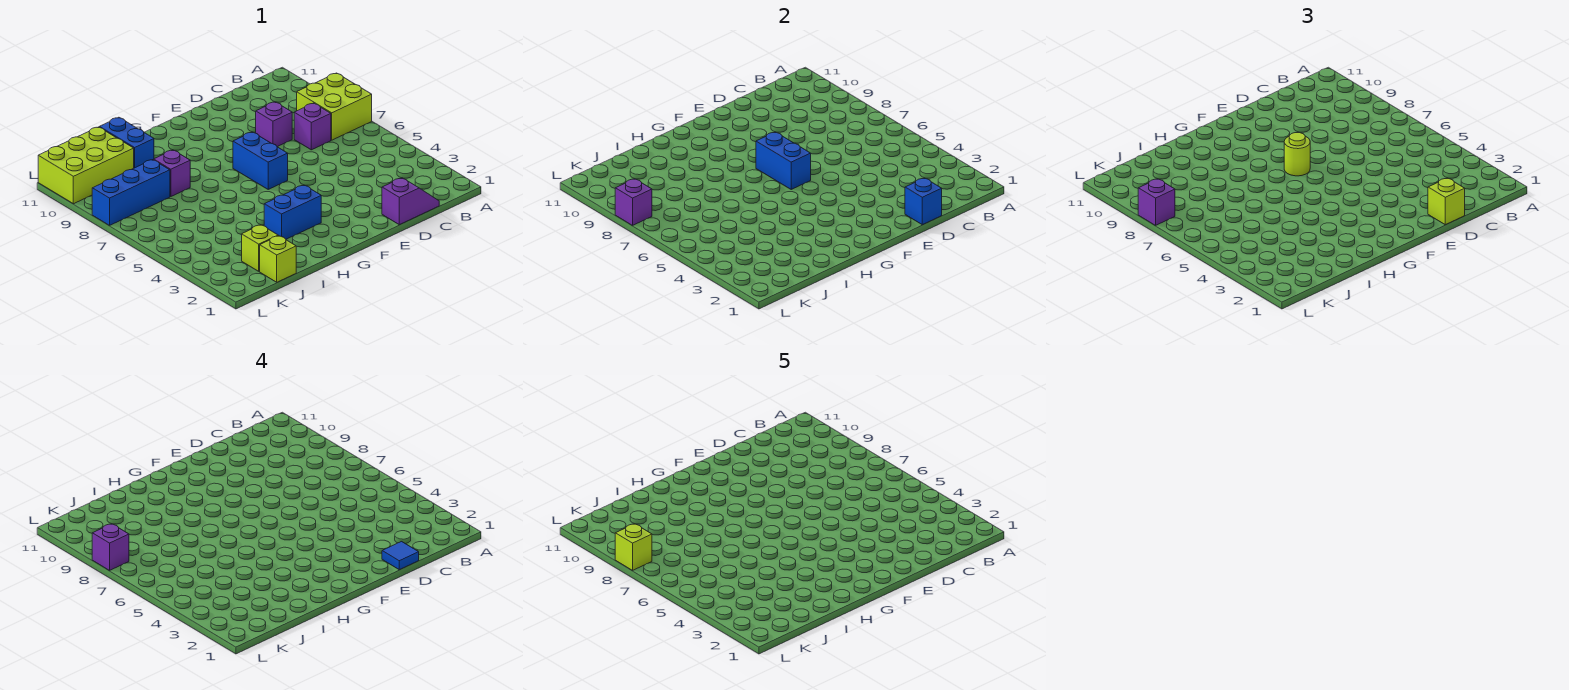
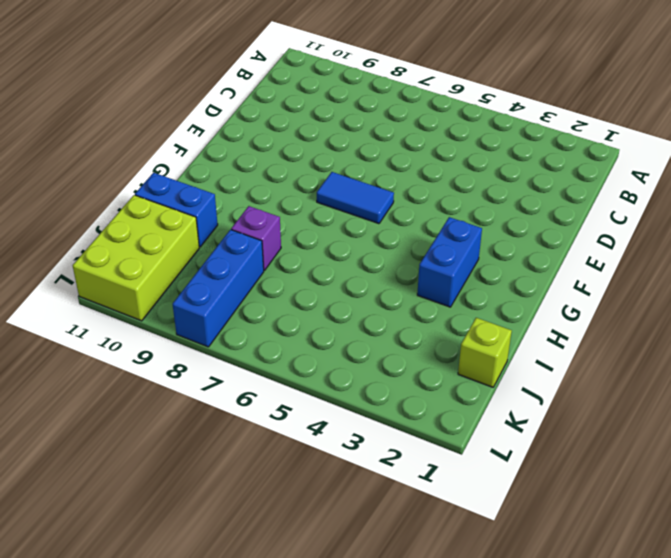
blue 1x2 tile [317,172,394,224] -> blue 1x2 brick [233,132,288,189]
none -> lime 2x2 brick [297,73,372,140]
none -> purple 1x2 slope [382,178,439,225]
none -> purple 1x1 brick [294,103,331,150]

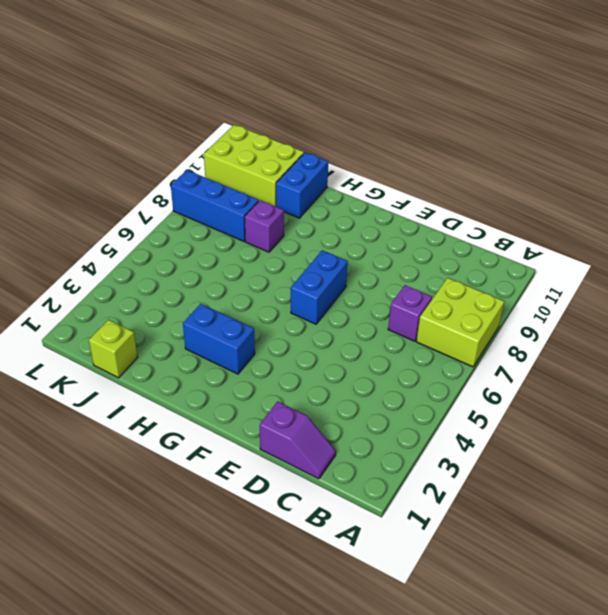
none -> purple 1x1 brick [256,102,292,147]
none -> lime 1x1 brick [242,225,278,271]
none -> blue 1x1 brick [905,178,942,225]

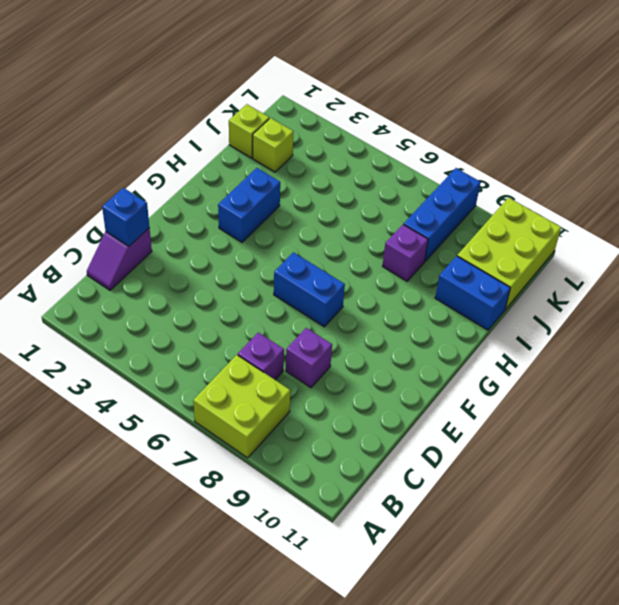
none -> blue 1x2 brick [756,132,811,189]
none -> purple 1x1 brick [615,179,652,225]
none -> lime 1x1 brick [1428,178,1465,225]

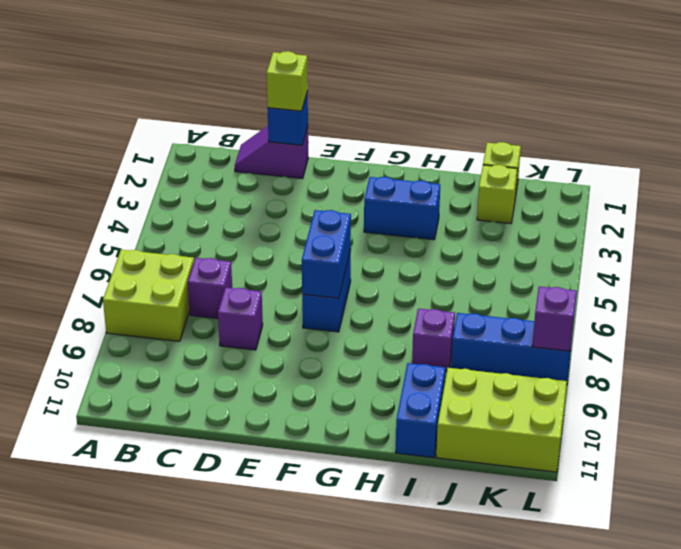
none -> lime 1x1 round brick [1284,133,1310,176]
none -> purple 1x1 brick [1138,179,1175,225]
none -> blue 1x1 tile [382,542,419,570]

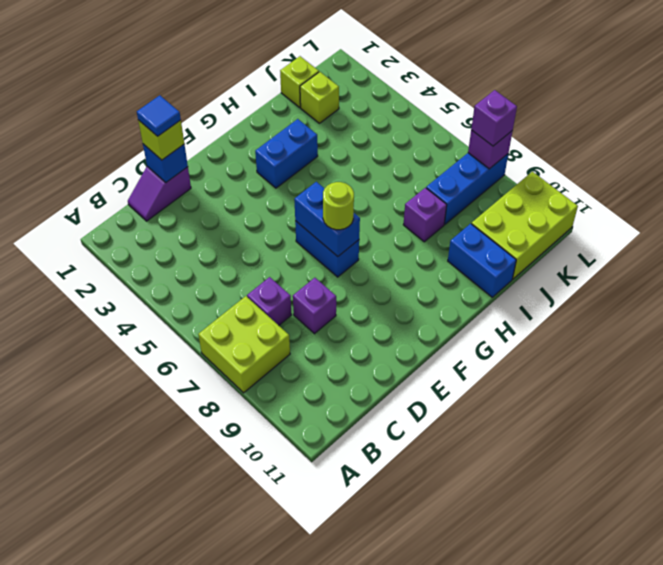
none -> purple 1x1 brick [92,524,129,570]
none -> lime 1x1 brick [615,524,652,570]

